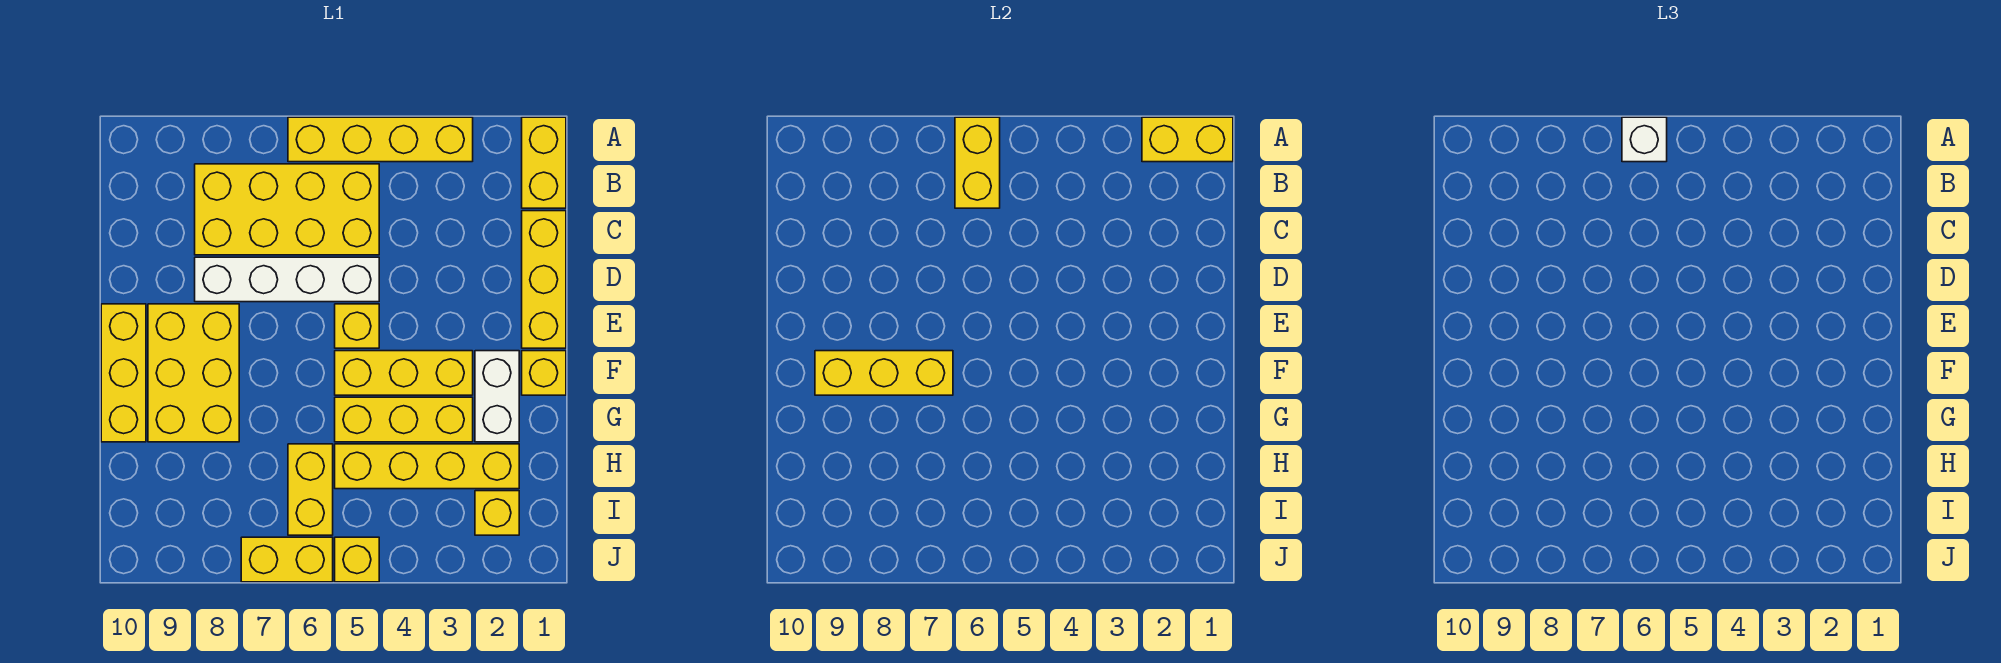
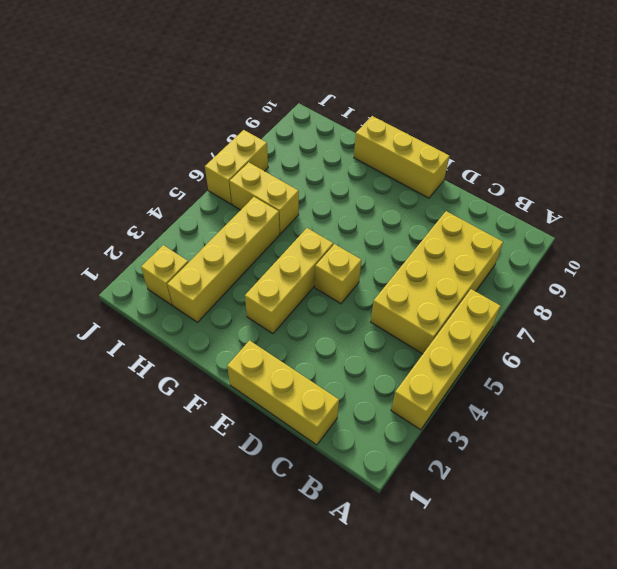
none -> yellow 1x2 brick [522,117,566,208]
none -> white 1x4 brick [195,257,379,302]
none -> yellow 2x3 brick [148,304,239,442]

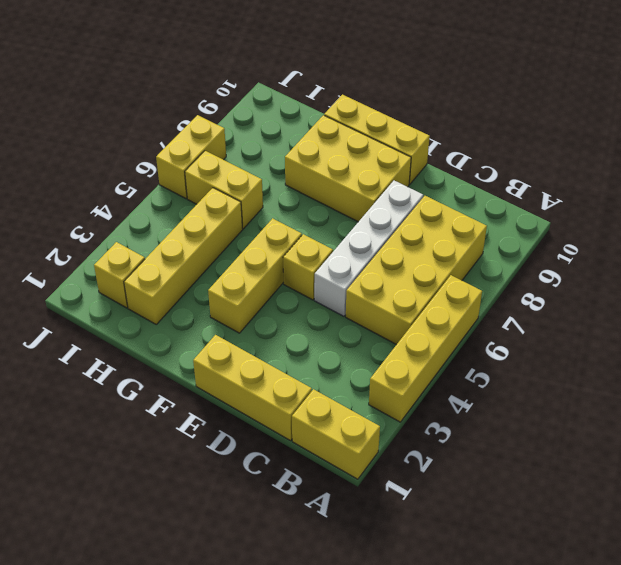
none -> yellow 1x1 brick [522,351,566,395]
none -> white 1x2 brick [475,351,519,442]
none -> yellow 1x3 brick [335,397,473,442]

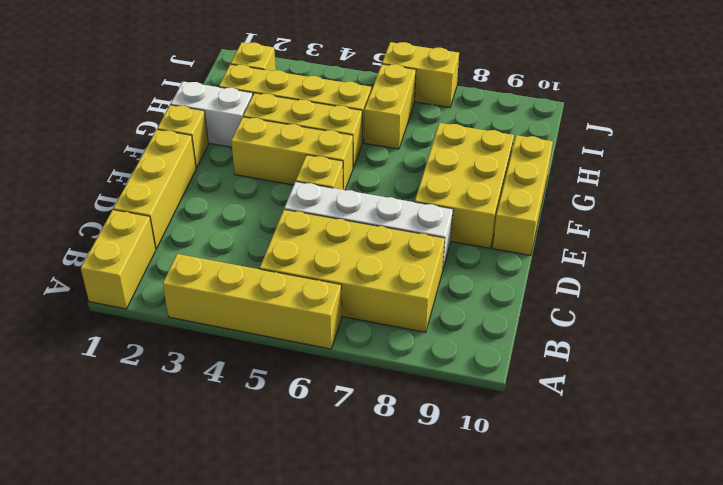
white 1x2 brick [171,82,253,147] -> white 1x2 brick turned to [475,351,519,442]
none -> yellow 1x1 brick [335,537,379,582]
none -> yellow 1x2 brick [1142,117,1233,162]
none -> yellow 1x2 brick [955,117,1000,208]

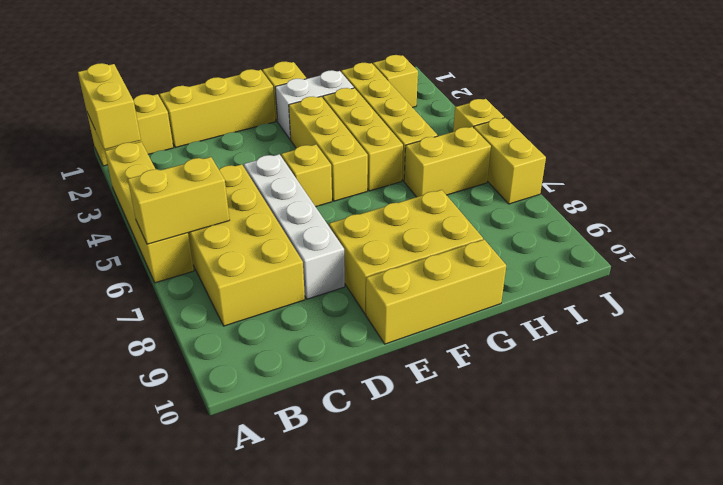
none -> yellow 1x3 brick [815,351,953,395]
none -> white 1x1 brick [1622,117,1667,162]

